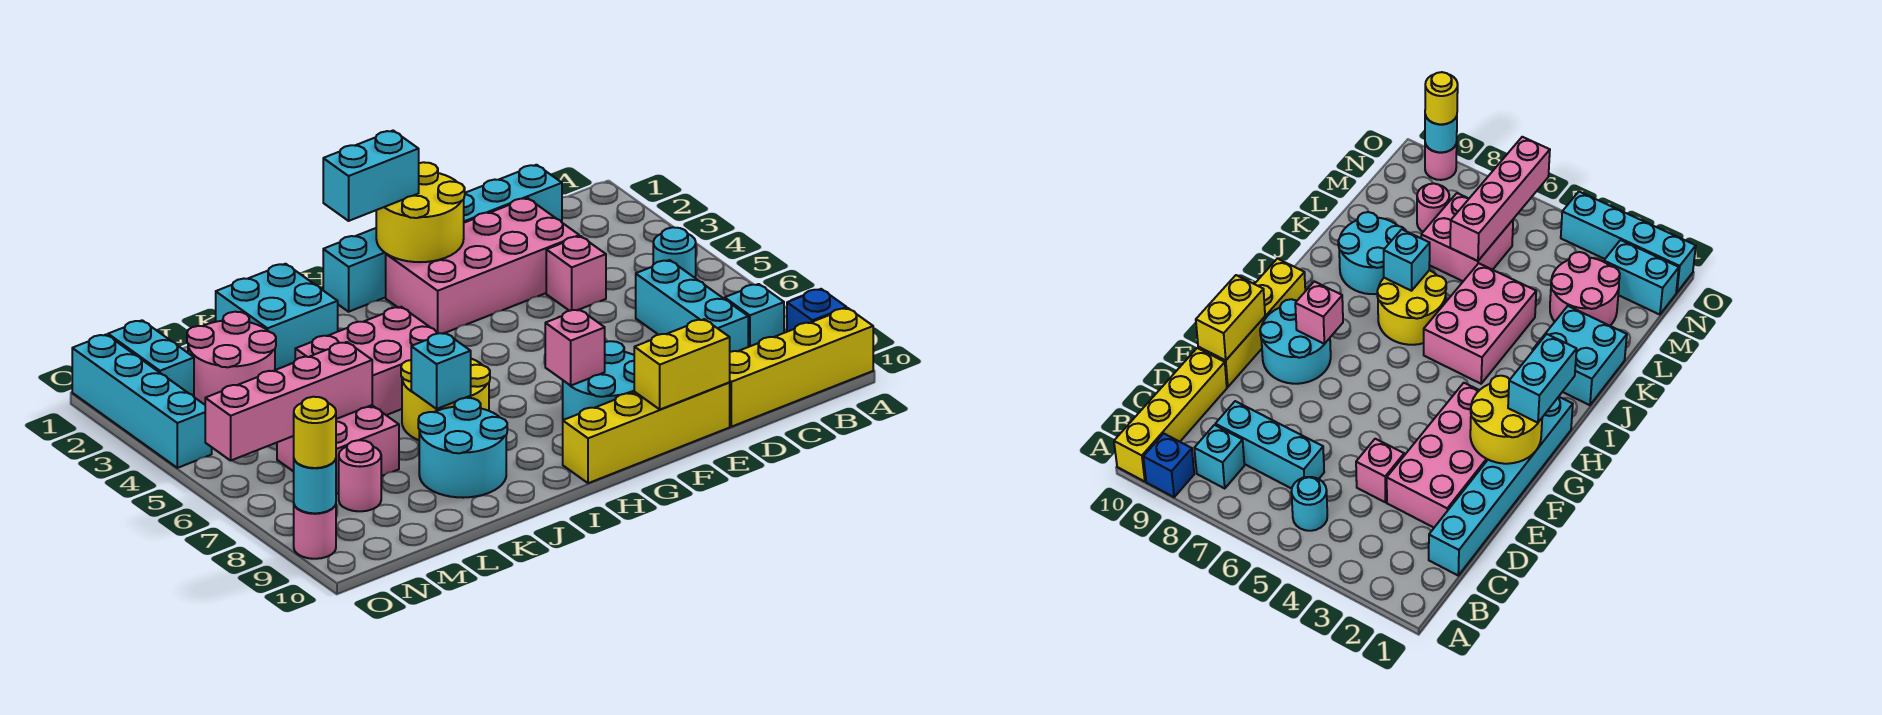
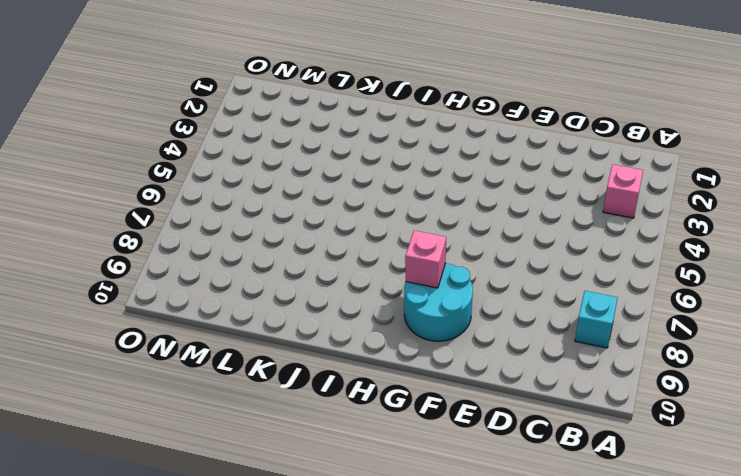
pink 1x1 brick [603,164,643,218] -> pink 1x1 brick moved to [546,236,606,311]
none -> blue 1x1 brick [787,289,847,332]
none -> yellow 1x4 brick [729,308,873,427]
none -> cyan 1x1 round brick [653,227,696,278]

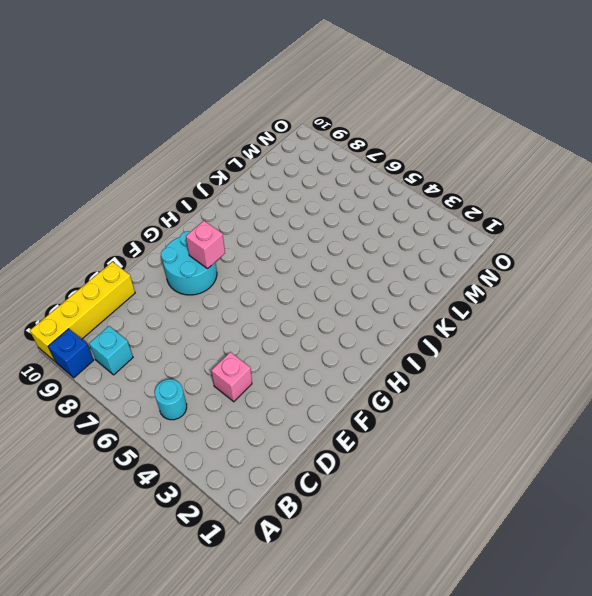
none -> cyan 1x6 brick [323,165,562,312]
none -> cyan 1x3 brick [636,260,748,352]
none -> pink 2x4 brick [386,198,579,334]

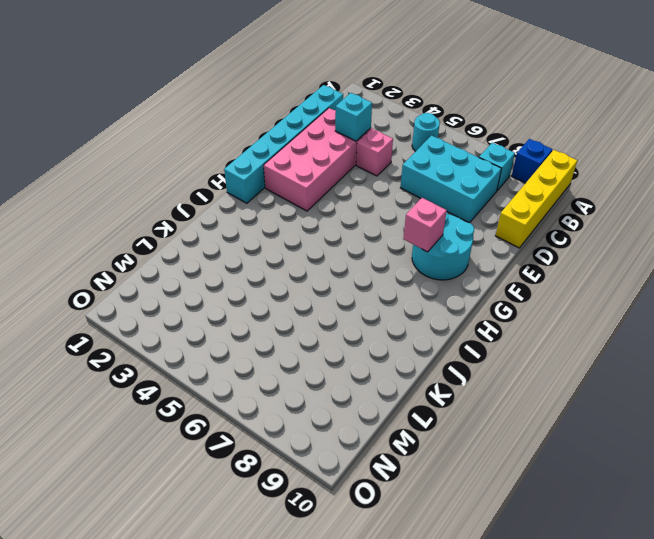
cyan 2x3 brick [400,135,502,223] -> cyan 1x3 brick [636,260,748,352]
cyan 1x1 brick [335,93,372,141] -> cyan 1x1 brick moved to [411,333,471,409]
none -> yellow 1x4 brick [563,383,730,483]
none -> pink 2x3 brick [295,307,438,415]
none -> yellow 2x2 round brick [401,359,490,440]

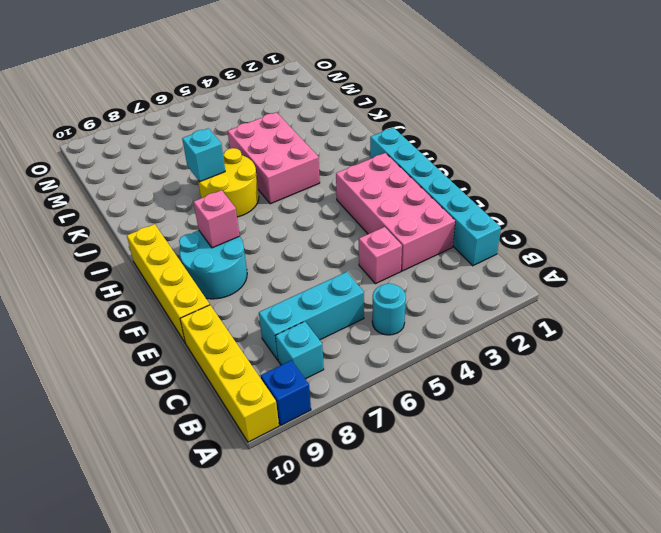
none -> cyan 2x2 brick [216,264,338,370]
none -> cyan 2x2 round brick [418,397,507,498]
none -> pink 2x2 round brick [187,312,276,405]

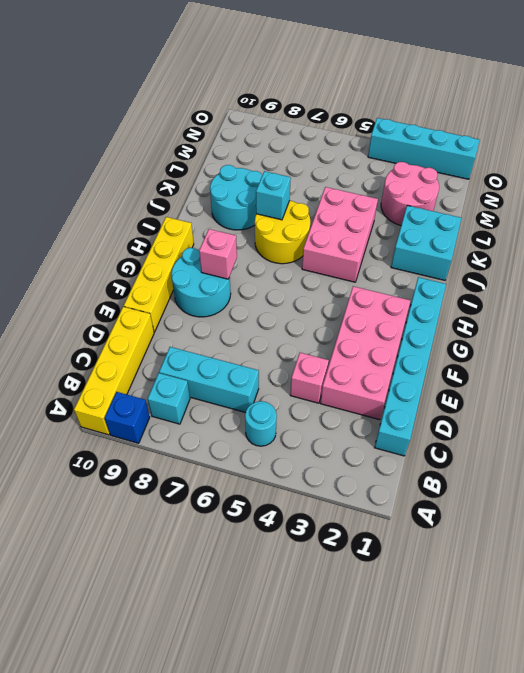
none -> pink 2x2 brick [277,405,399,494]
none -> pink 1x1 round brick [339,440,381,511]
none -> cyan 1x2 brick [108,320,194,396]

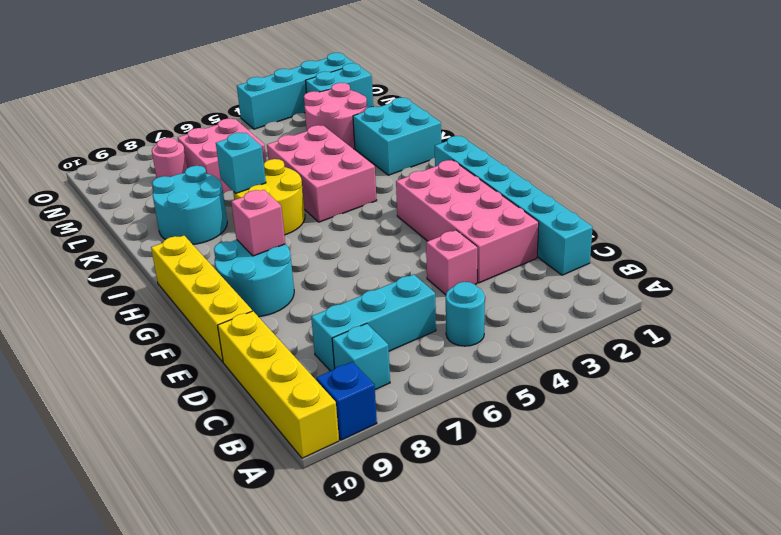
none -> pink 1x1 round brick [294,504,336,559]
none -> yellow 1x2 brick [634,319,730,409]
none -> yellow 2x2 round brick [376,162,465,262]

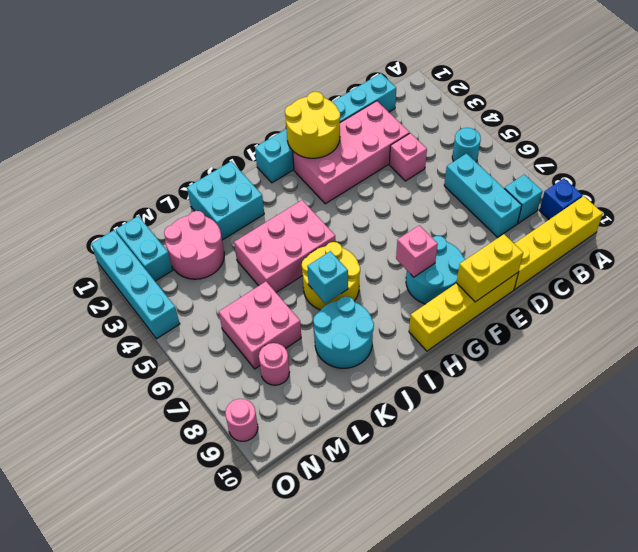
none -> pink 1x4 brick [205,342,372,460]
none -> cyan 1x1 round brick [294,459,336,513]
none -> cyan 1x2 brick [323,131,419,221]

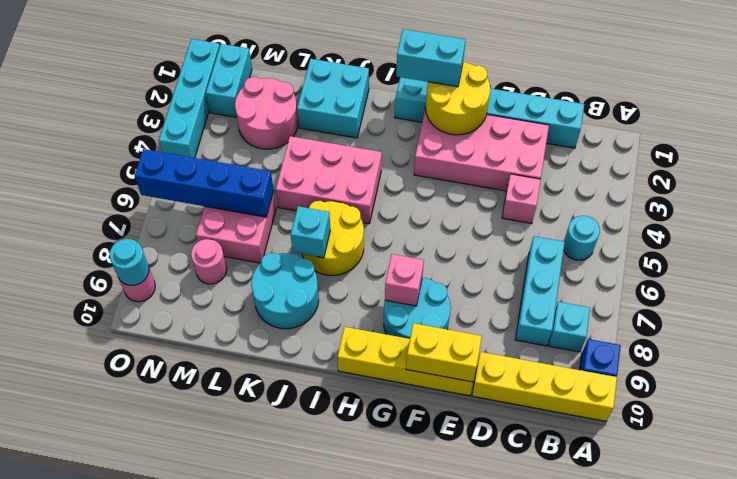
blue 1x4 brick [135,149,274,217] -> pink 1x4 brick [205,342,372,460]
none -> yellow 1x1 round brick [294,397,336,468]

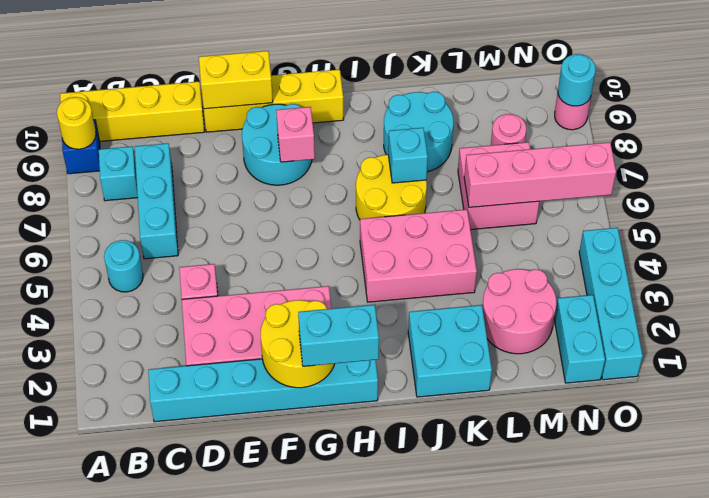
yellow 1x1 round brick [57,97,96,149] -> yellow 1x1 round brick moved to [294,397,336,468]

